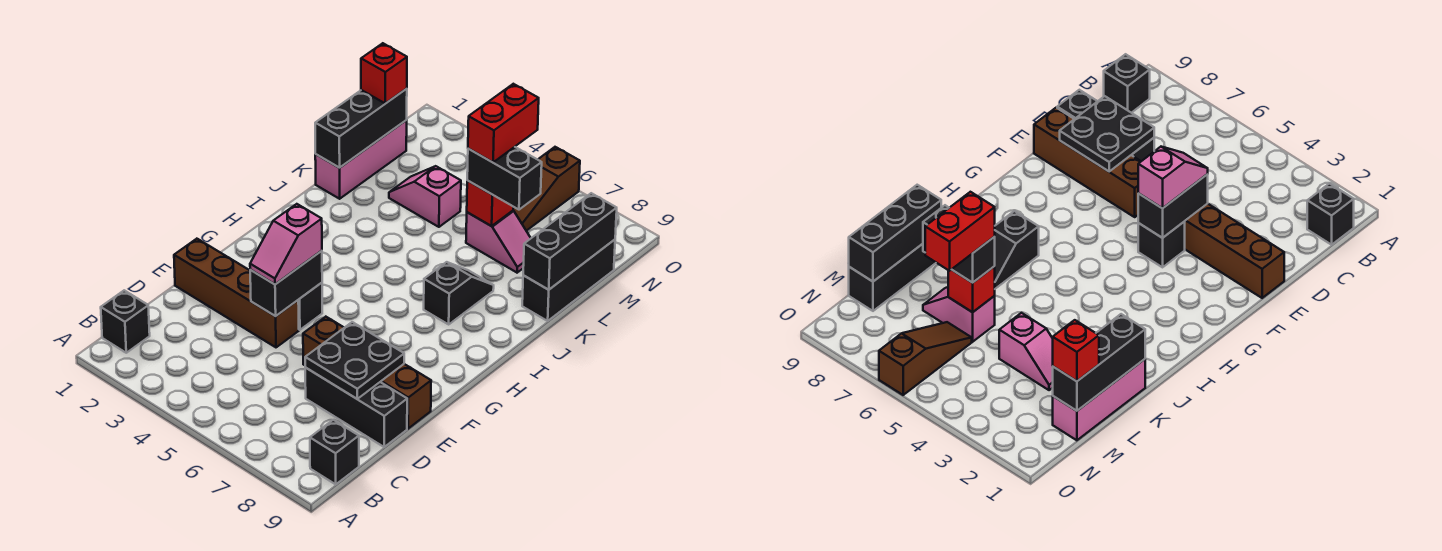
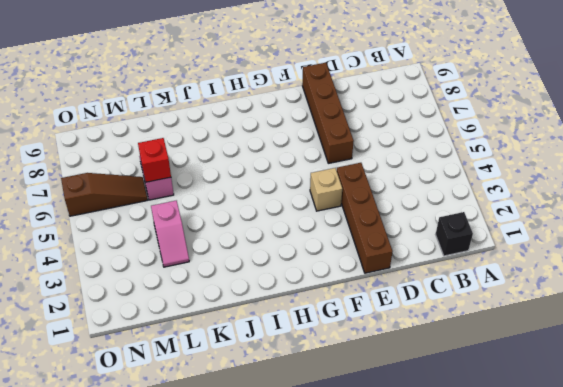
tan 1x1 brick [310,168,342,211] -> black 1x1 brick [298,283,322,330]
none -> black 1x1 brick [310,420,359,484]
none -> black 1x3 brick [305,368,407,447]
none -> black 1x2 slope [424,262,494,324]

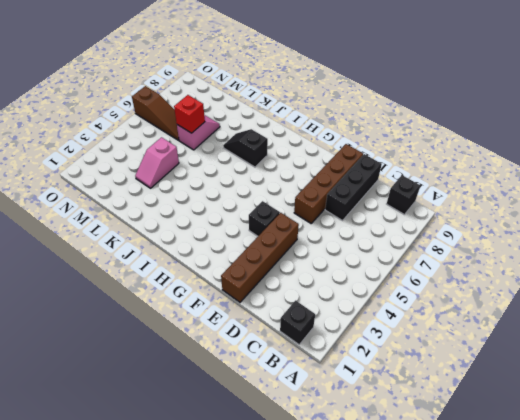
none -> pink 1x3 brick [315,120,407,199]
none -> black 1x3 brick [522,240,615,321]
none -> black 2x2 plate [305,322,404,399]

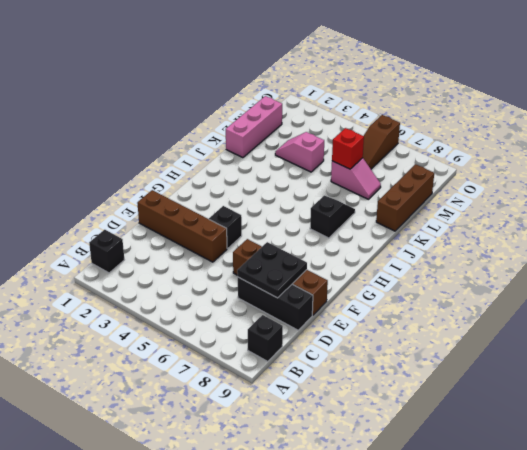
brown 1x3 brick [376,164,434,231] -> black 1x3 brick [522,240,615,321]
none -> black 1x2 brick [250,251,322,316]
none -> black 1x3 brick [315,89,407,168]
none -> black 1x3 brick [523,193,617,290]

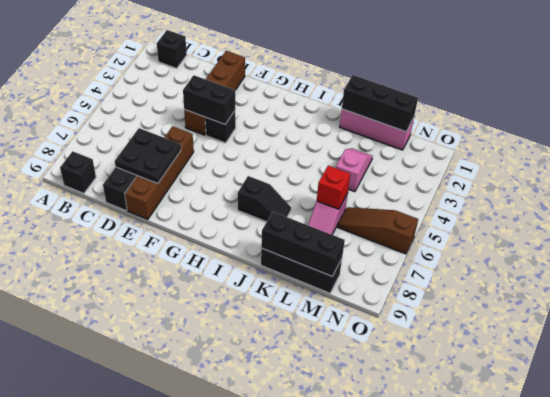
none -> pink 1x2 slope [250,204,322,284]
none -> black 1x2 brick [467,147,542,210]
none -> red 1x1 brick [361,43,407,104]

